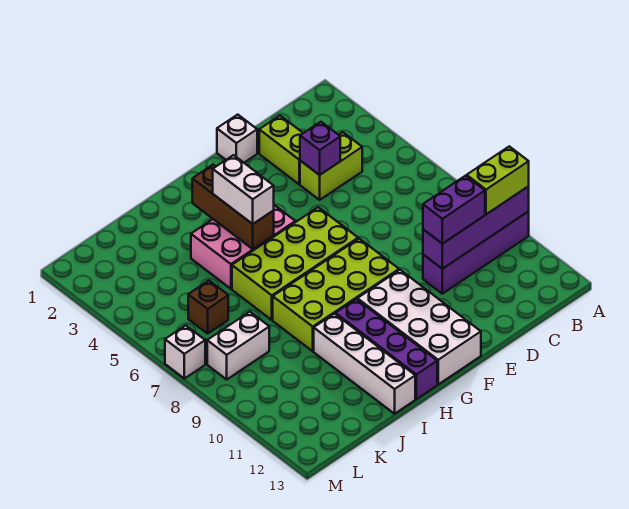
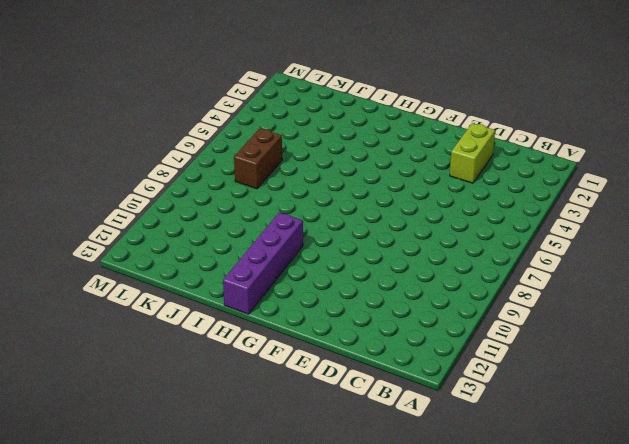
brown 1x2 brick [234,128,282,189] -> brown 1x1 brick [188,281,228,334]
none -> purple 1x4 brick [423,211,529,294]
none -> lime 1x2 brick [300,132,362,200]
none -> white 1x1 brick [217,115,257,163]

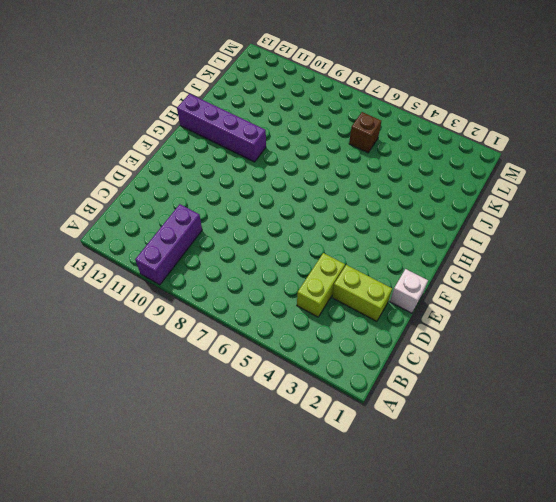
purple 1x3 brick [135,204,202,285] -> purple 1x4 brick [423,211,529,294]
none -> lime 2x4 brick [232,207,358,320]
none -> lime 2x4 brick [273,239,399,351]
none -> white 2x4 brick [357,270,481,384]

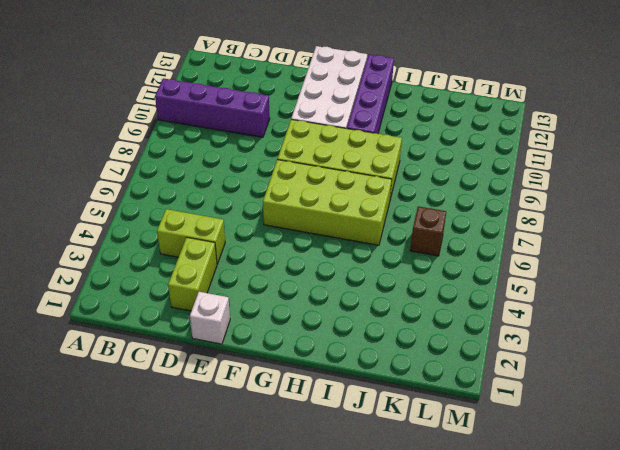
none -> pink 2x3 brick [191,205,295,289]
none -> white 1x4 brick [314,314,415,414]
none -> white 1x2 brick [207,312,269,379]

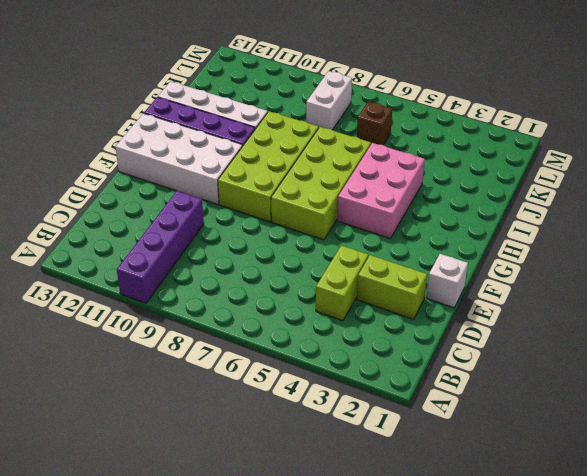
none -> white 1x1 brick [165,325,205,379]
none -> purple 1x4 brick [423,186,529,269]
none -> purple 1x1 brick [300,122,340,175]

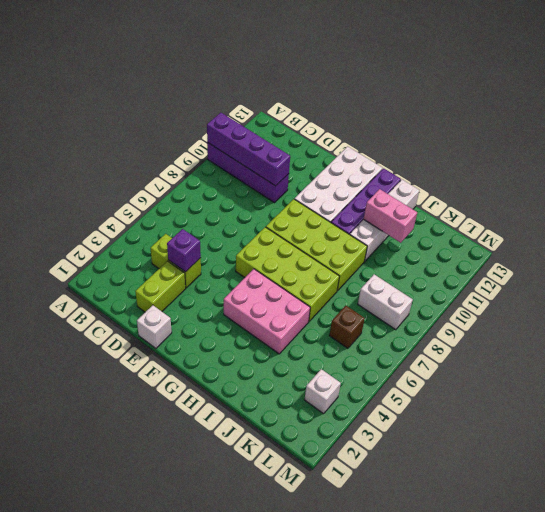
pink 1x2 brick [364,189,417,243] -> none
white 1x1 brick [304,369,341,414] -> white 1x1 brick moved to [165,325,205,379]
none -> brown 1x3 brick [192,165,274,249]
none -> lime 1x2 brick [467,146,529,214]
none -> purple 1x2 brick [423,176,485,244]

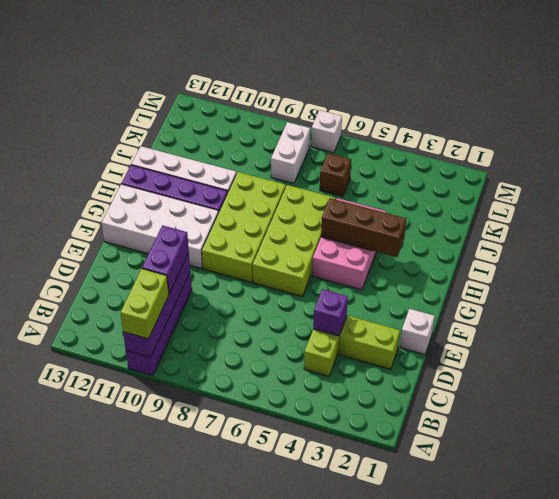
none -> white 1x2 brick [213,155,274,224]

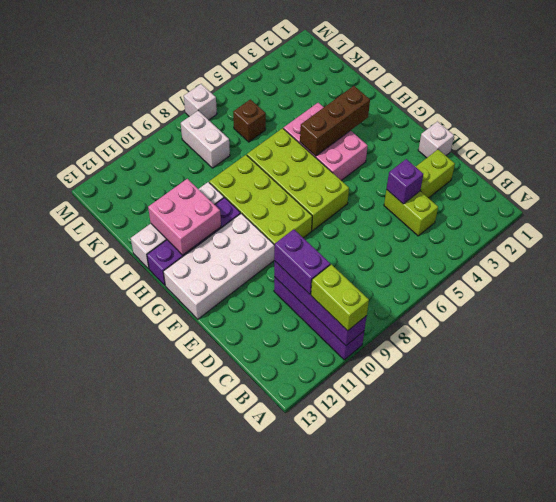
pink 2x2 brick [148,179,221,255] -> none
none -> white 1x2 brick [213,155,274,224]

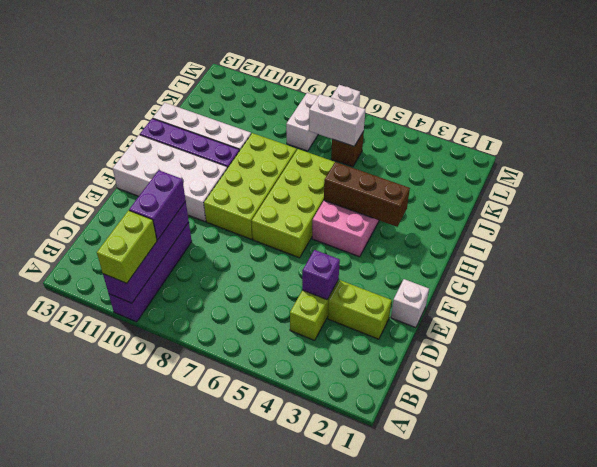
white 1x2 brick [309,94,365,146] -> white 1x2 brick moved to [213,155,274,224]

